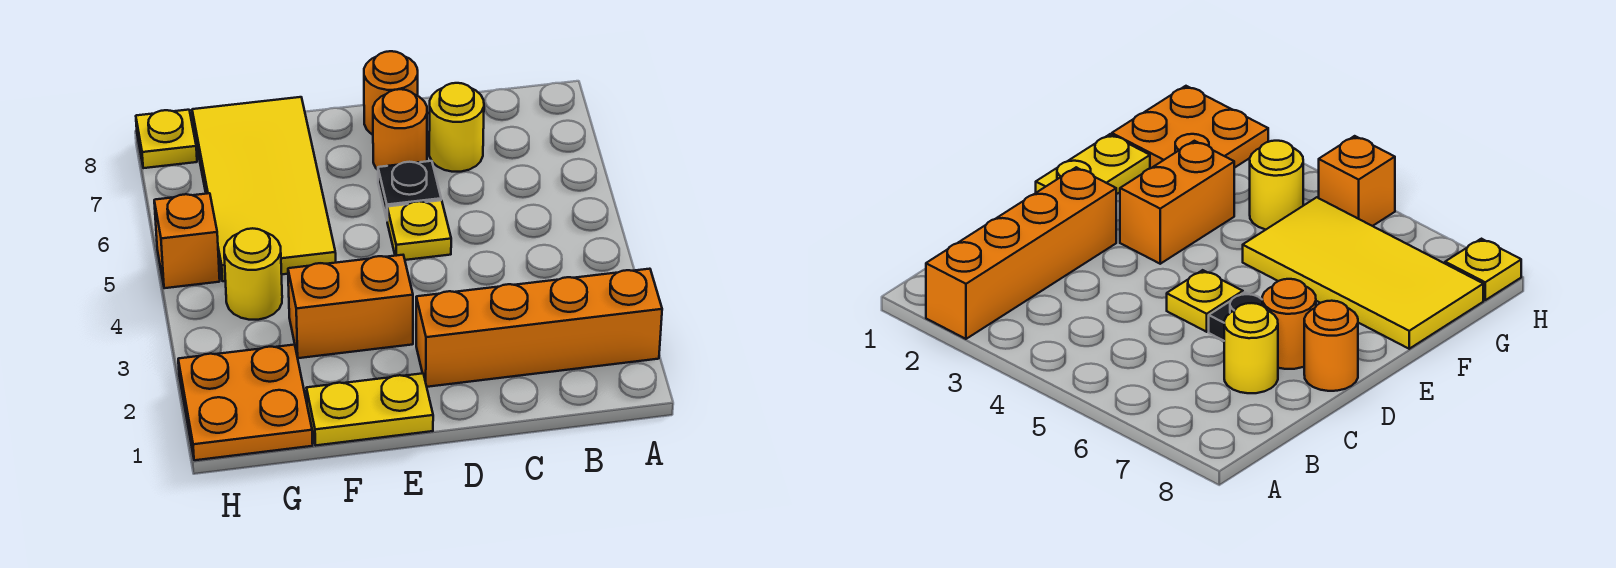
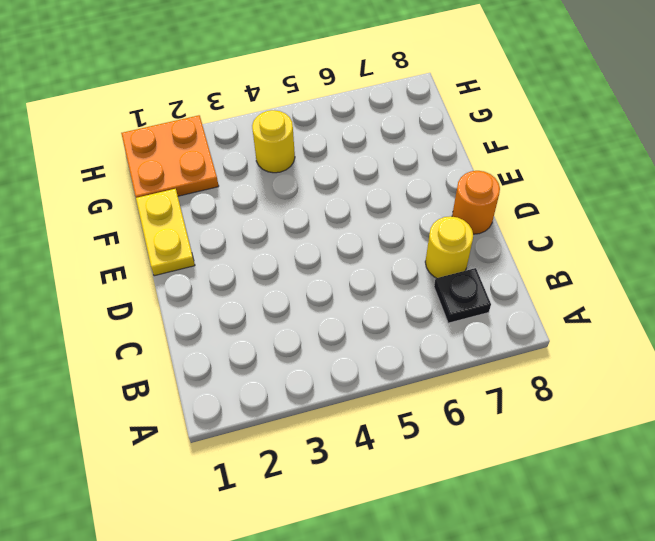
black 1x1 plate [434,268,491,323] -> black 1x1 plate moved to [378,161,441,219]
none -> orange 1x4 brick [416,269,662,387]
none -> yellow 1x1 plate [387,200,451,260]
none -> orange 1x1 round brick [373,89,427,170]

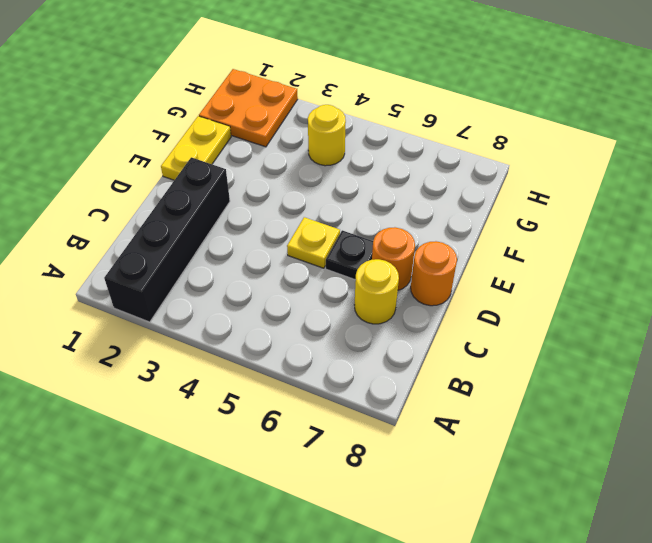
black 1x4 brick [104,157,230,322] -> orange 1x4 brick [416,269,662,387]
none -> orange 1x2 brick [288,255,413,358]
none -> yellow 2x4 tile [192,97,336,281]
none -> orange 1x1 brick [154,193,220,288]

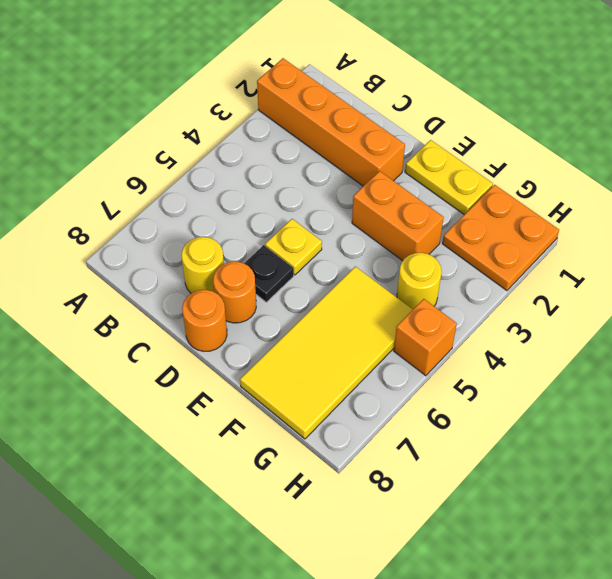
none -> yellow 1x1 plate [136,110,197,168]

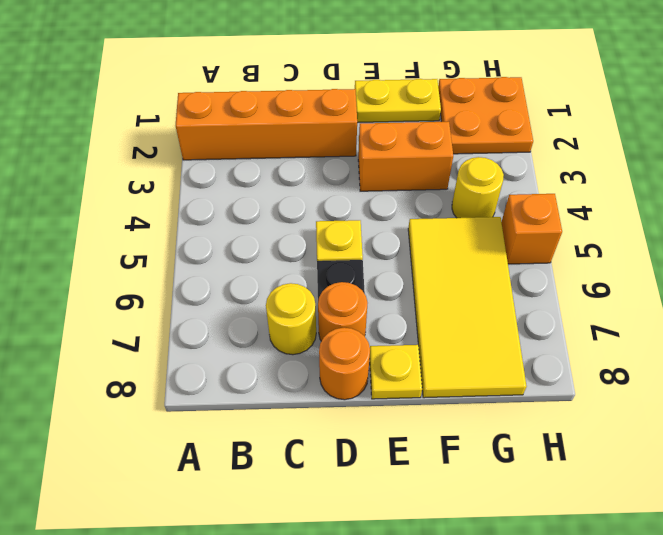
yellow 1x1 plate [370,345,422,399] -> yellow 1x1 plate moved to [136,110,197,168]

